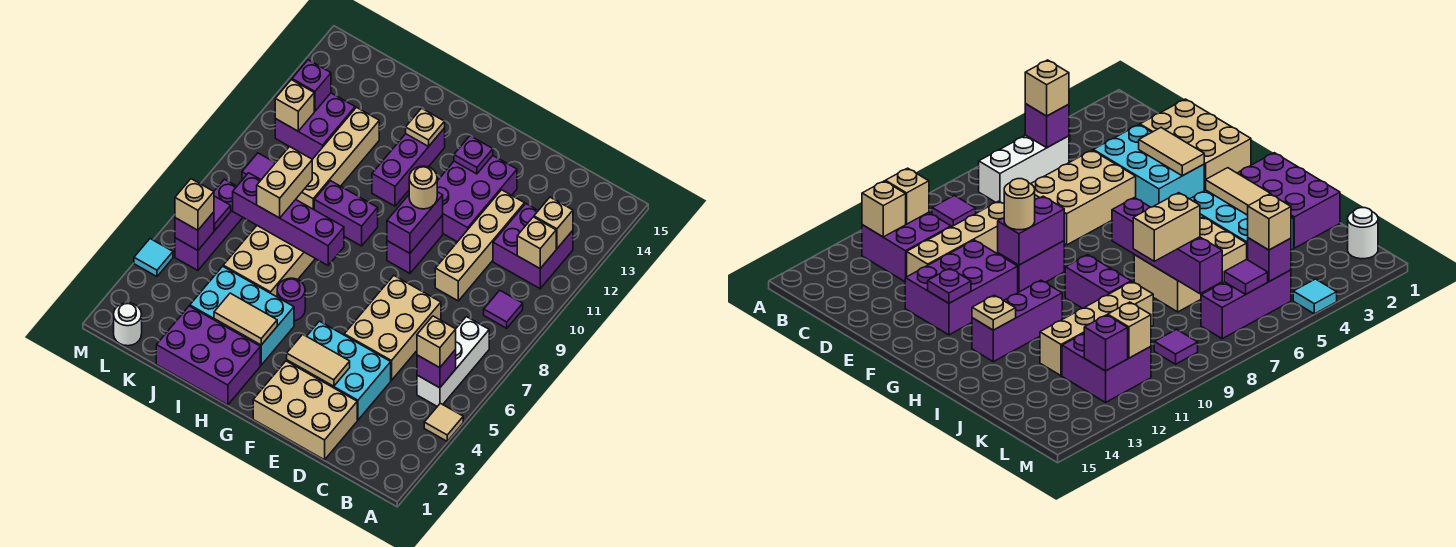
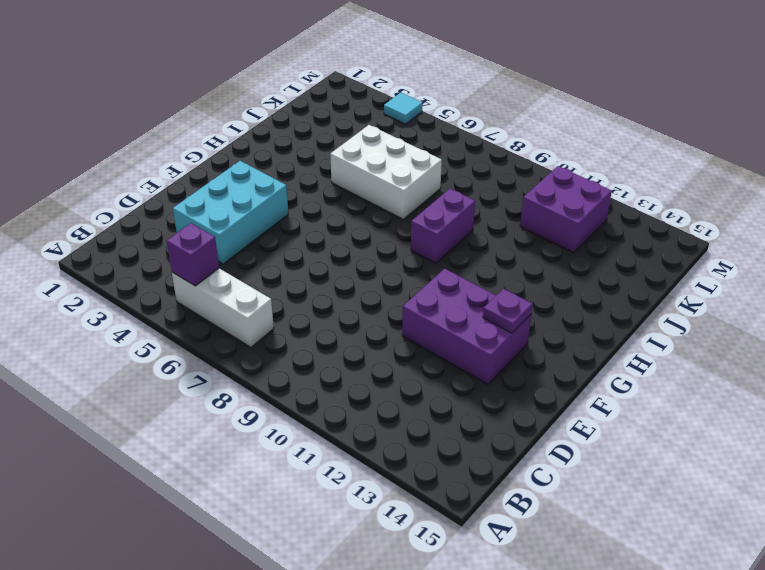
white 2x3 brick [330,125,442,219] -> tan 2x3 brick [223,226,315,297]
none -> tan 1x1 tile [424,403,463,441]
none -> purple 1x1 tile [484,290,523,328]
none -> purple 2x2 brick [493,204,573,289]
none -> tan 2x3 brick [253,361,357,460]

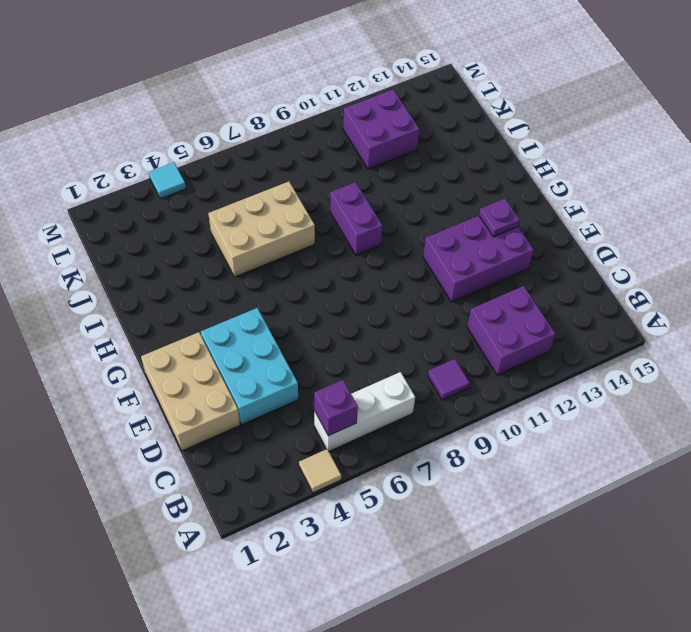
none -> tan 2x3 brick [344,276,441,380]
none -> tan 1x4 brick [435,190,525,301]
none -> purple 1x2 brick [387,215,443,273]
none -> purple 2x3 brick [156,306,260,405]

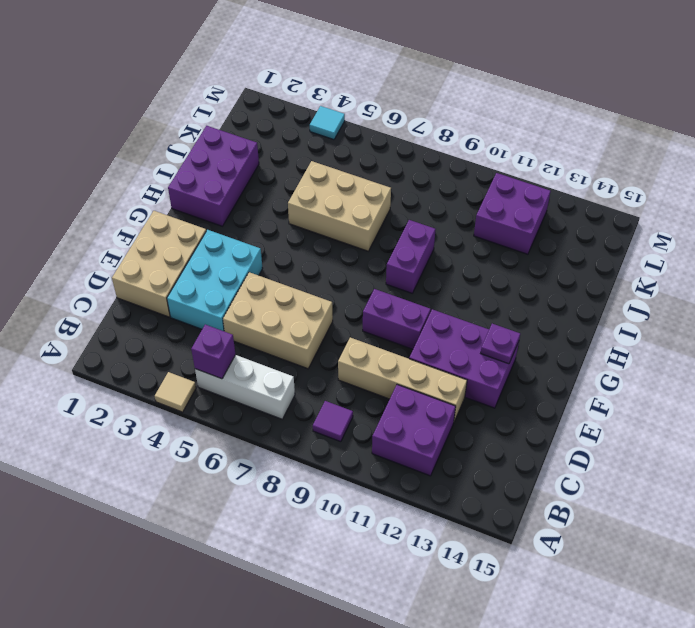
none -> cyan 2x3 brick [190,266,294,365]
none -> purple 1x1 round brick [277,278,305,321]
none -> purple 1x3 brick [372,128,445,206]
none -> tan 1x4 brick [296,107,379,210]

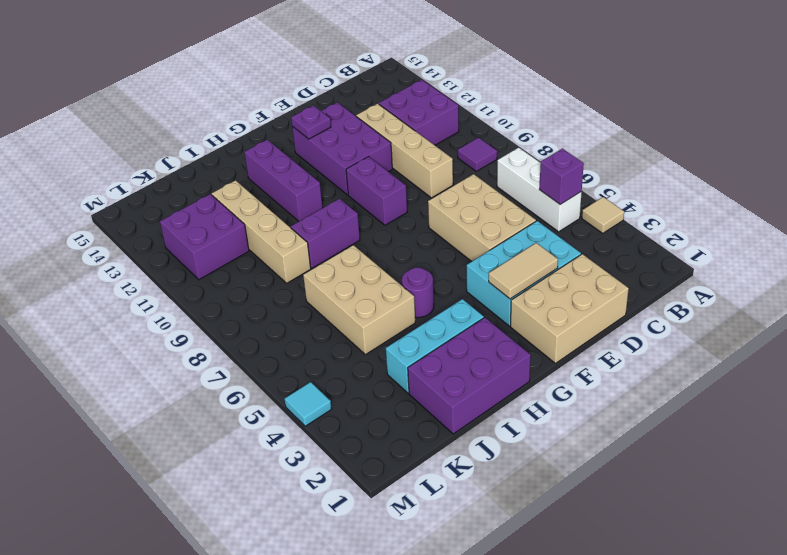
cyan 1x3 brick [386,299,484,393] -> cyan 2x3 brick [190,266,294,365]
none -> white 1x1 round brick [114,303,142,346]
none -> purple 1x3 brick [175,179,243,270]
none -> purple 1x1 tile [242,153,275,180]
none -> tan 1x1 brick [517,217,556,268]

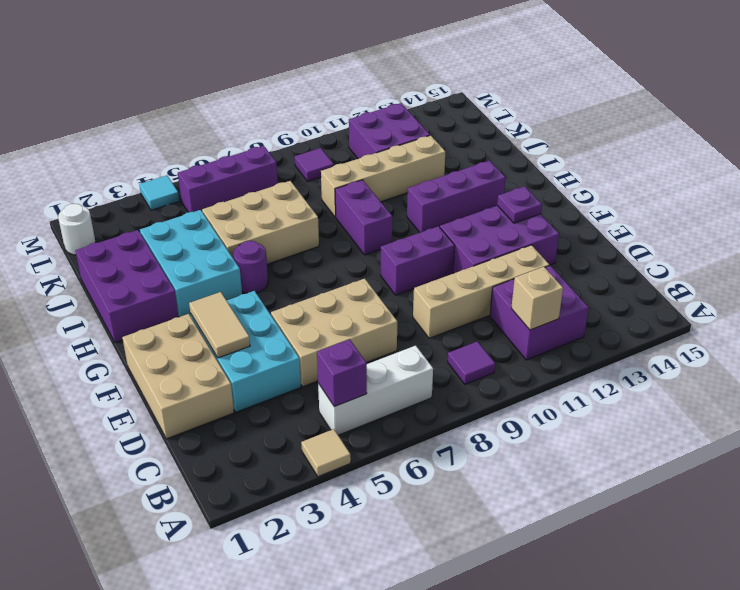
none -> tan 1x1 brick [534,197,573,249]
none -> purple 1x2 brick [387,192,443,253]
none -> tan 1x2 tile [214,293,277,345]
none -> purple 1x4 brick [233,173,344,265]

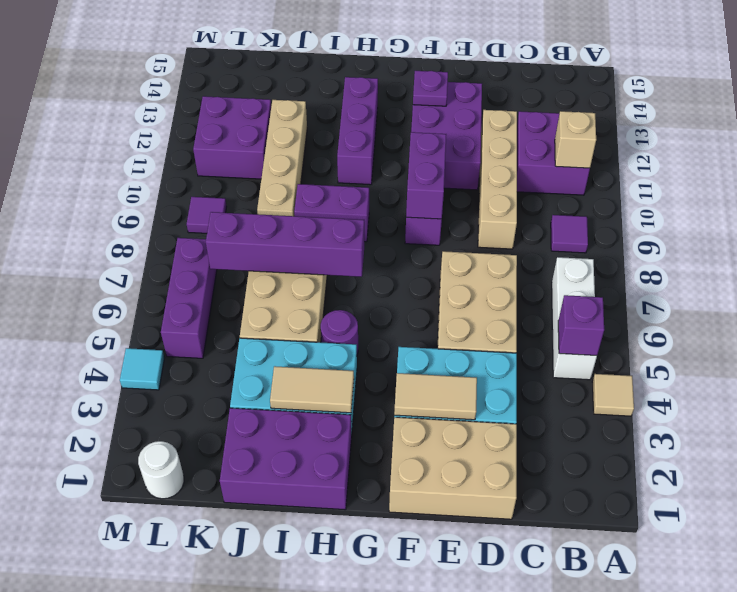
none -> tan 1x1 brick [534,197,573,249]
none -> tan 1x1 plate [406,108,445,146]
none -> purple 1x1 brick [175,212,214,250]
none -> purple 1x1 tile [214,196,231,231]

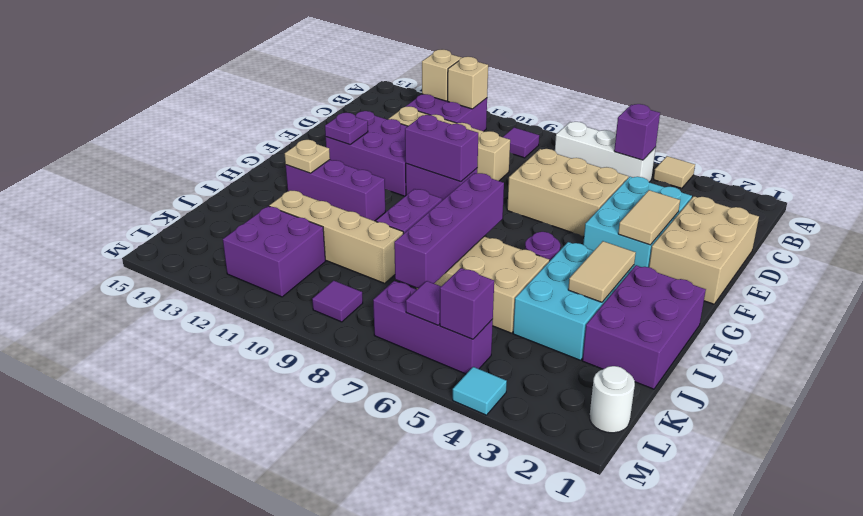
none -> tan 1x1 brick [275,80,314,131]
none -> purple 1x1 brick [292,60,331,111]
none -> tan 1x1 brick [417,316,456,368]
none -> tan 1x1 round brick [409,166,437,209]

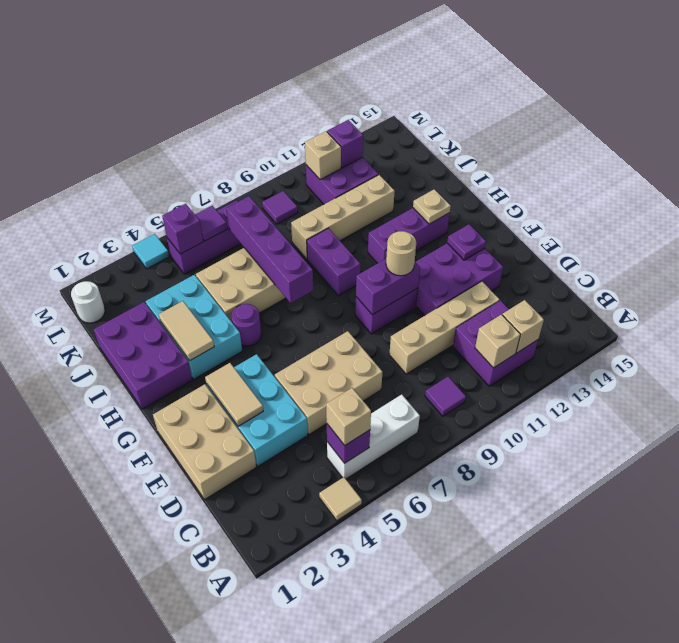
none -> tan 1x2 brick [257,146,312,218]
none -> tan 1x1 brick [175,179,214,230]

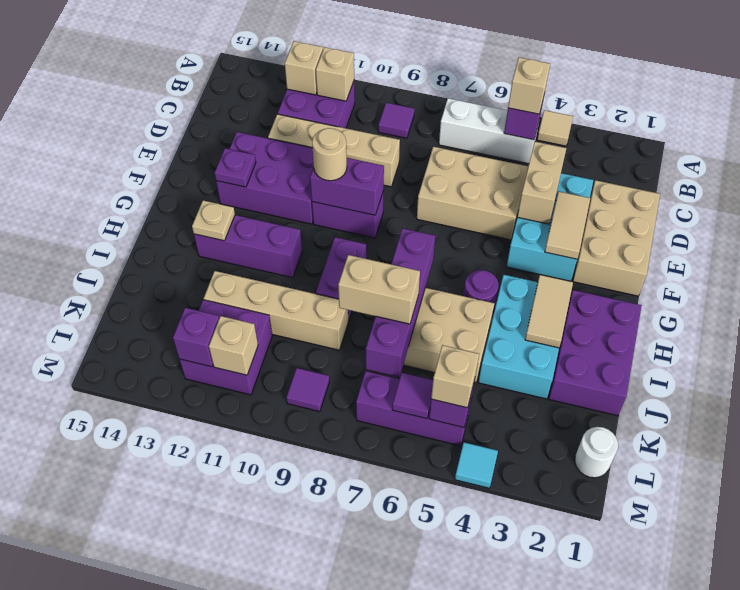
tan 1x2 brick [517,142,566,224] -> none

